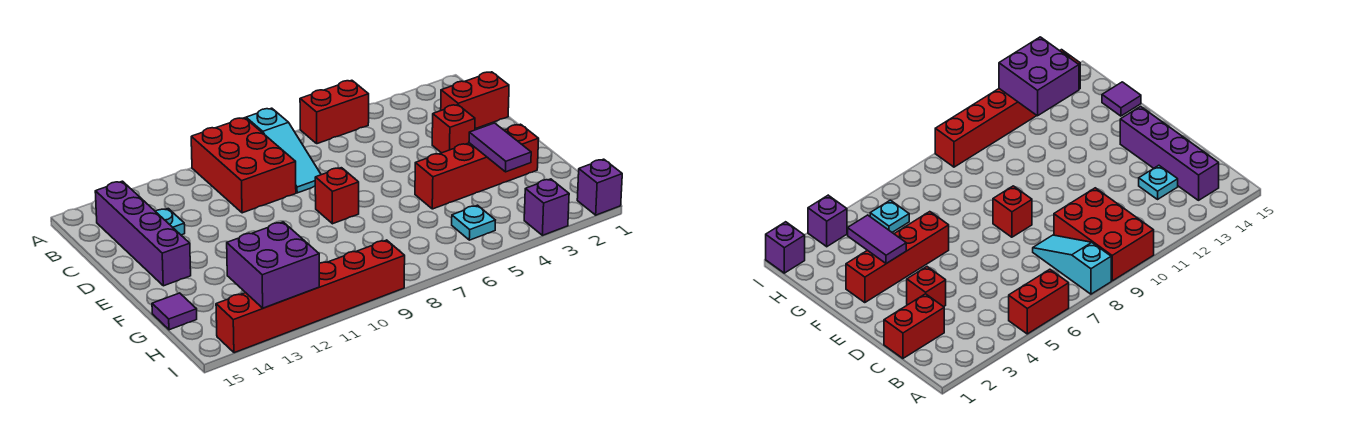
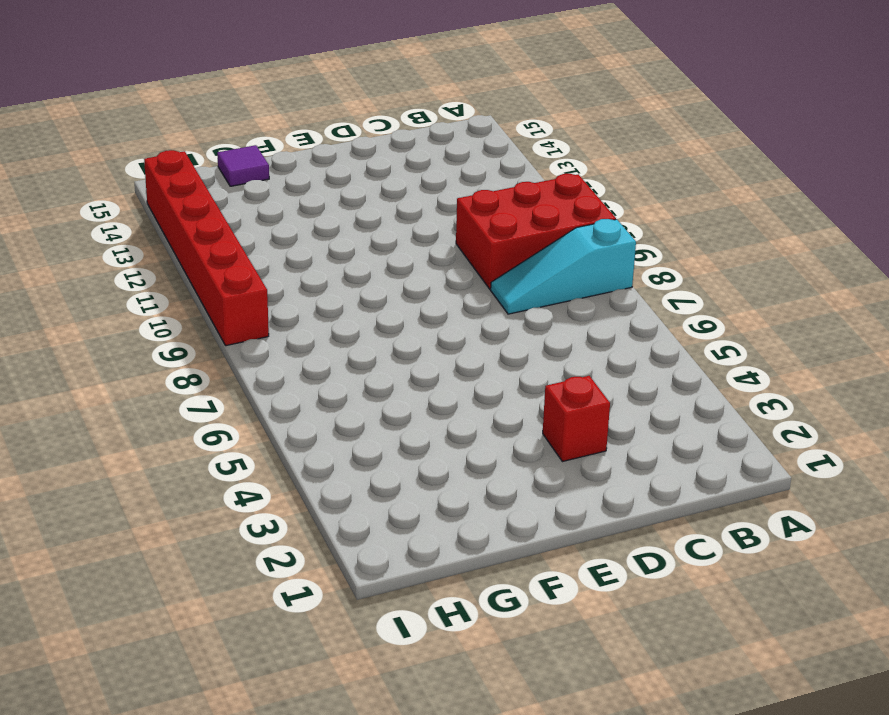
none -> red 1x2 brick [300,80,369,144]
none -> purple 1x4 brick [95,181,191,286]
none -> red 1x2 brick [441,72,509,128]

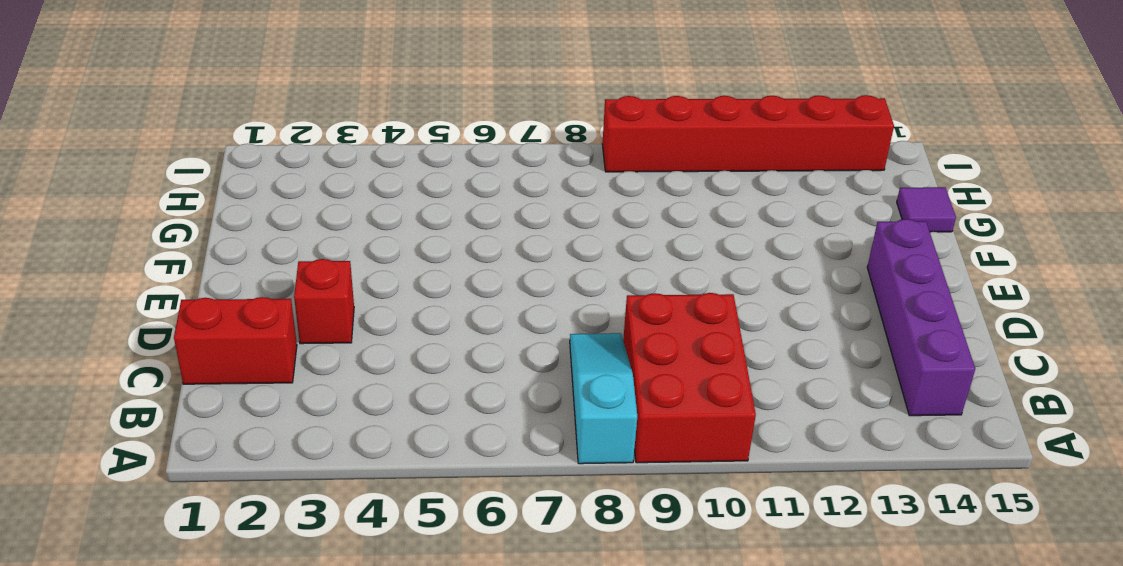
none -> red 1x2 brick [300,80,369,144]
none -> cyan 1x1 plate [155,209,185,235]
none -> red 1x1 brick [315,168,359,224]

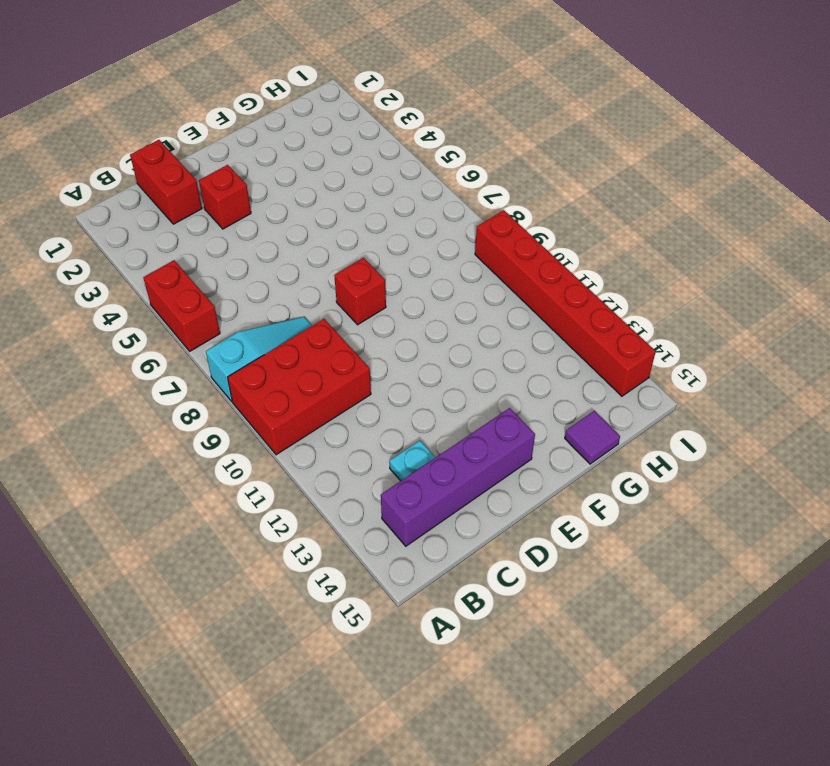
none -> red 1x4 brick [415,124,539,209]
none -> cyan 1x1 plate [452,205,495,240]
none -> purple 1x1 brick [577,159,622,215]

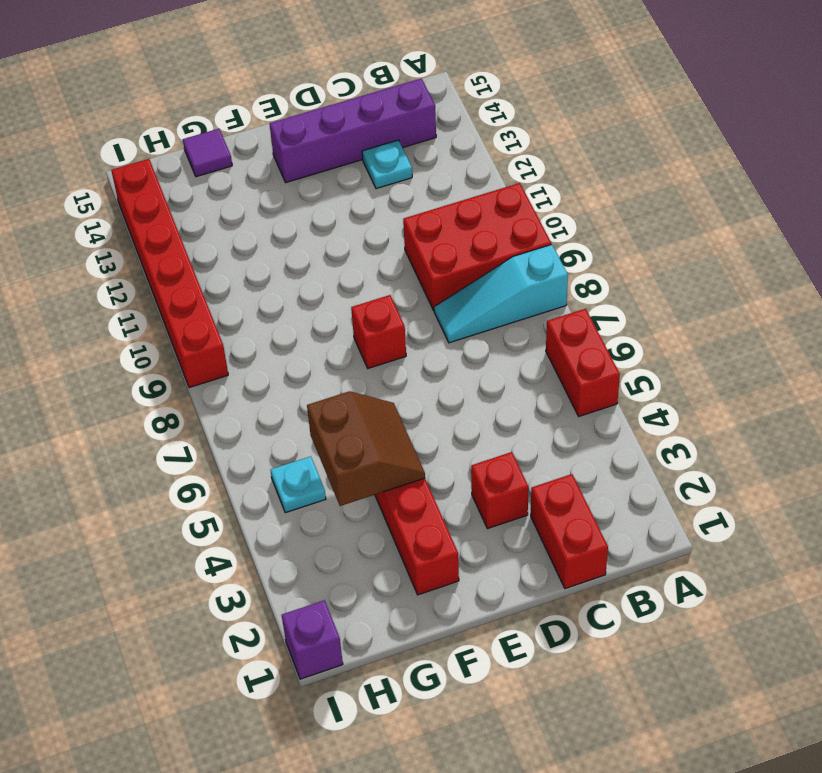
brown 2x2 slope [307,391,425,506] -> none
none -> purple 1x1 brick [524,179,569,235]
none -> purple 1x2 tile [469,123,531,172]
none -> purple 2x2 brick [227,222,319,308]

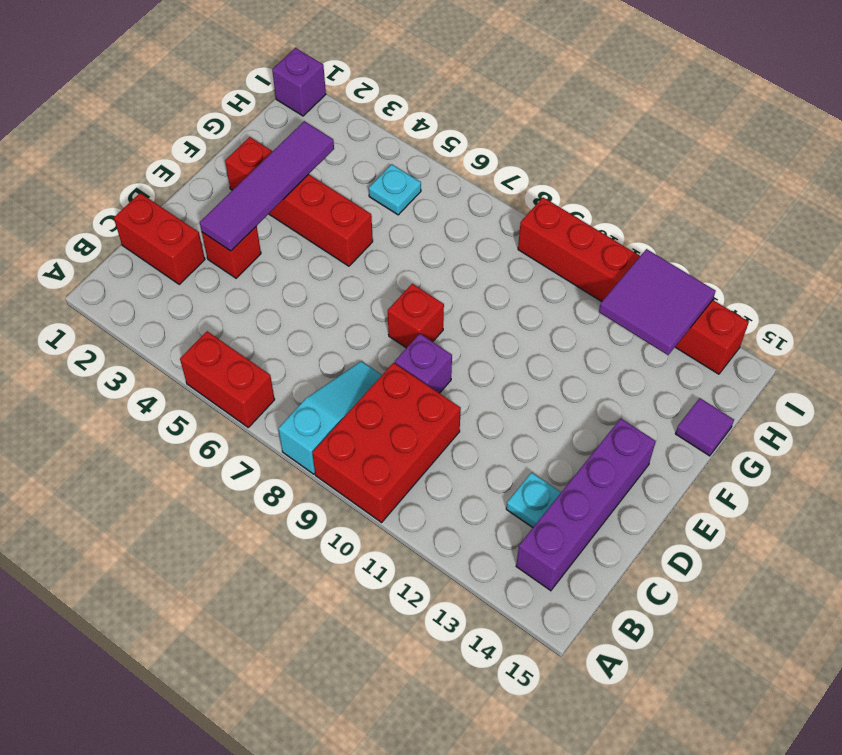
purple 1x4 tile [200,121,334,251] -> purple 1x2 tile [469,123,531,172]
purple 1x1 brick [395,334,452,393] -> purple 1x1 brick moved to [524,179,569,235]
purple 2x2 tile [599,249,716,355] -> purple 2x2 brick [227,222,319,308]

